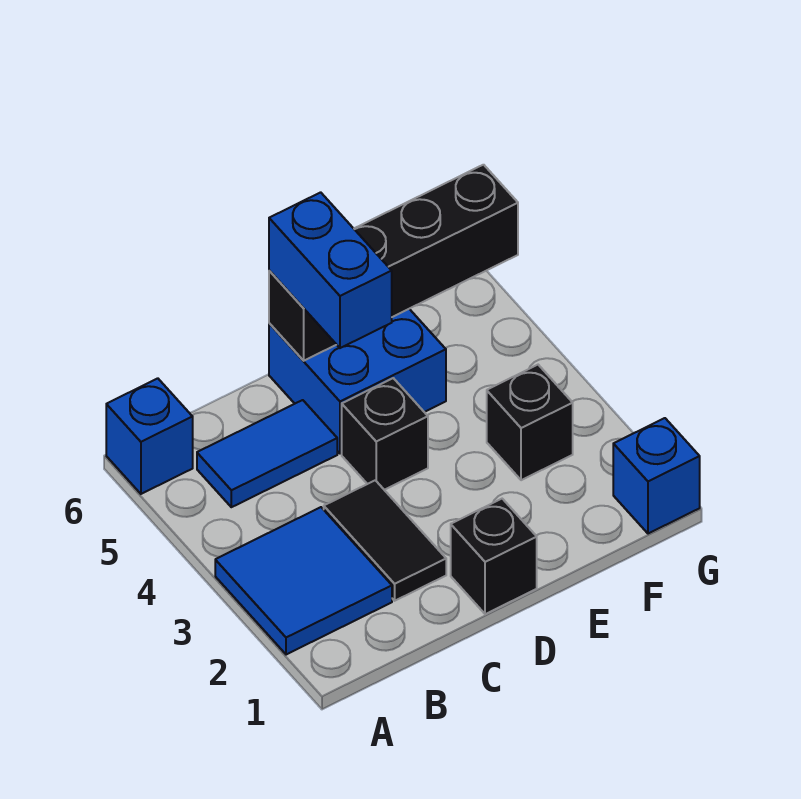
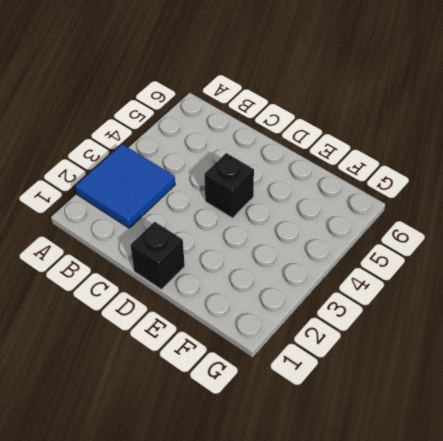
none -> blue 1x1 brick [106,378,193,494]
none -> blue 1x2 tile [197,400,337,507]

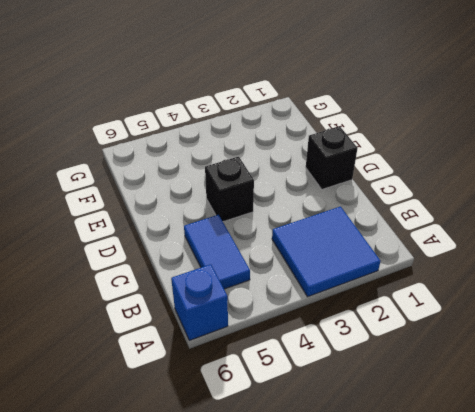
none -> black 1x2 tile [324,480,446,601]
none -> blue 2x2 brick [269,309,446,454]

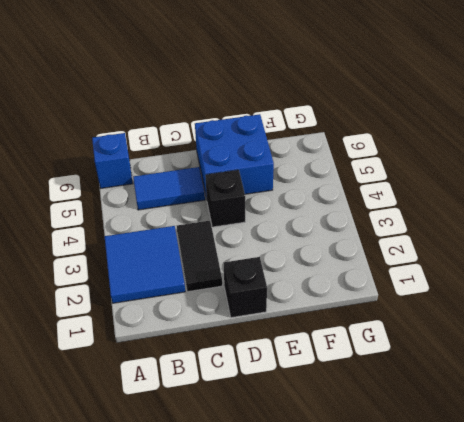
none -> black 1x1 brick [487,365,573,480]
none -> blue 1x1 brick [613,418,700,534]

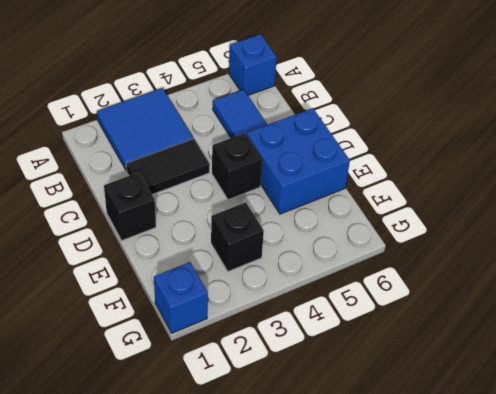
none -> black 1x4 brick [269,165,518,361]
none -> blue 1x2 brick [269,192,392,348]

